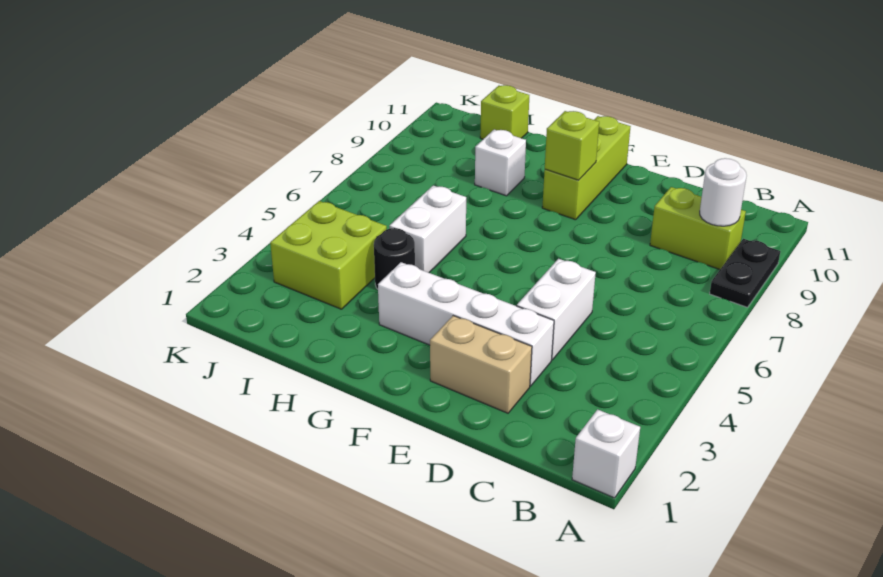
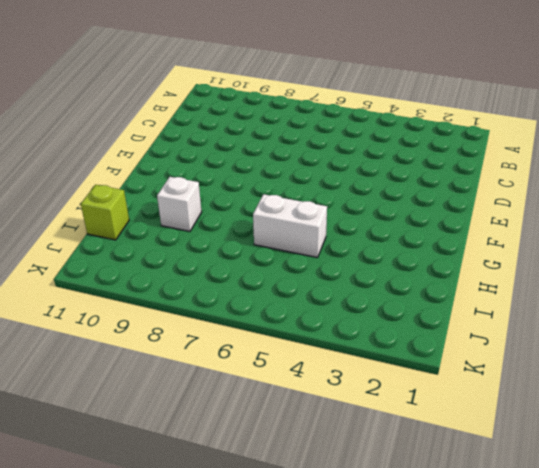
none -> white 1x1 brick [572,409,640,498]
none -> black 1x2 plate [710,239,780,307]
none -> lime 1x2 brick [650,187,746,270]

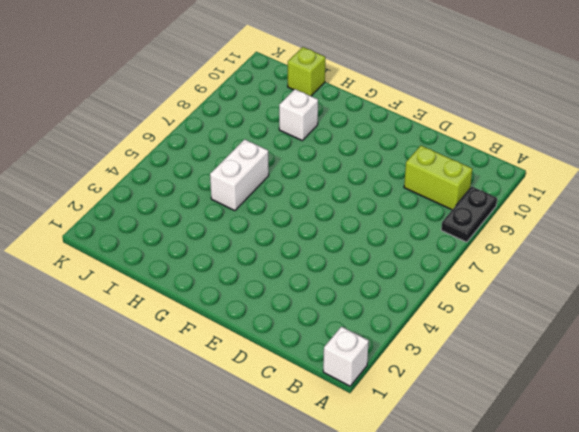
none -> tan 1x2 brick [430,316,532,413]
none -> white 1x4 brick [378,262,554,386]
none -> white 1x2 brick [517,259,596,360]

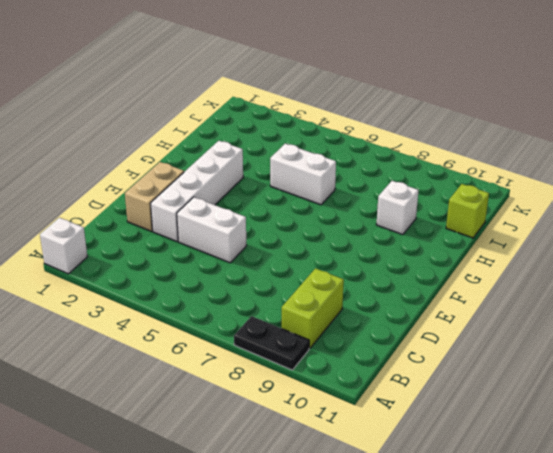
none -> lime 1x3 brick [542,116,631,220]
none -> black 1x1 round brick [374,228,415,289]
none -> lime 2x2 brick [270,201,387,309]

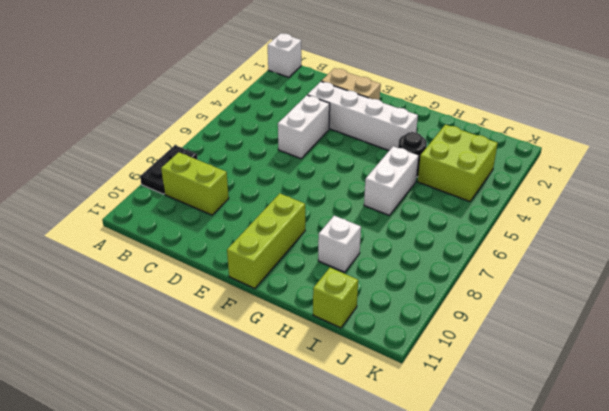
none -> white 1x1 round brick [700,158,747,226]
none -> lime 1x1 brick [545,111,599,180]

